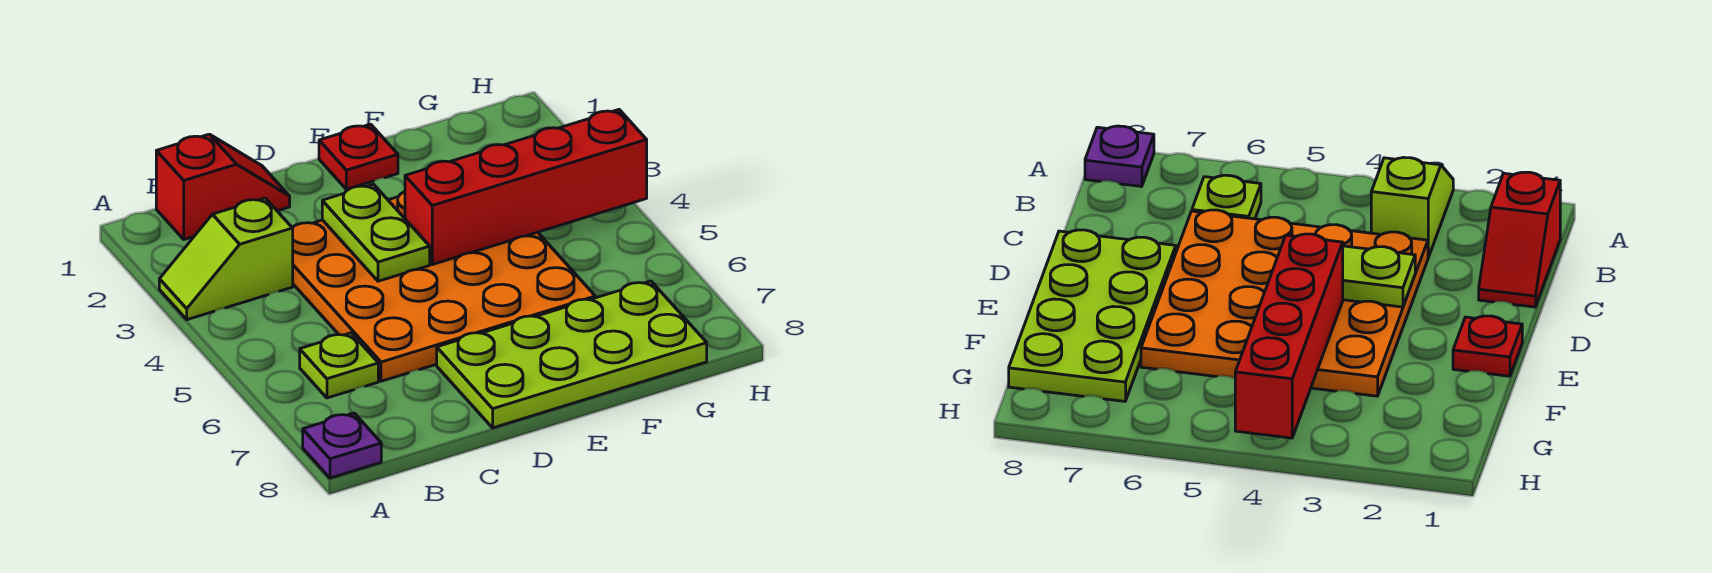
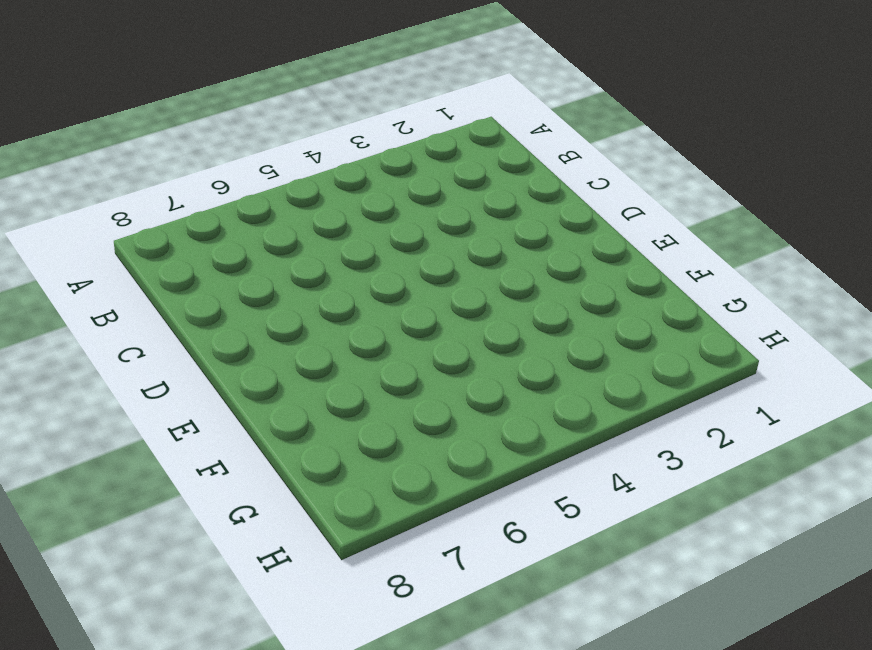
none -> lime 1x2 slope [159,198,293,320]
none -> purple 1x1 plate [303,413,381,478]

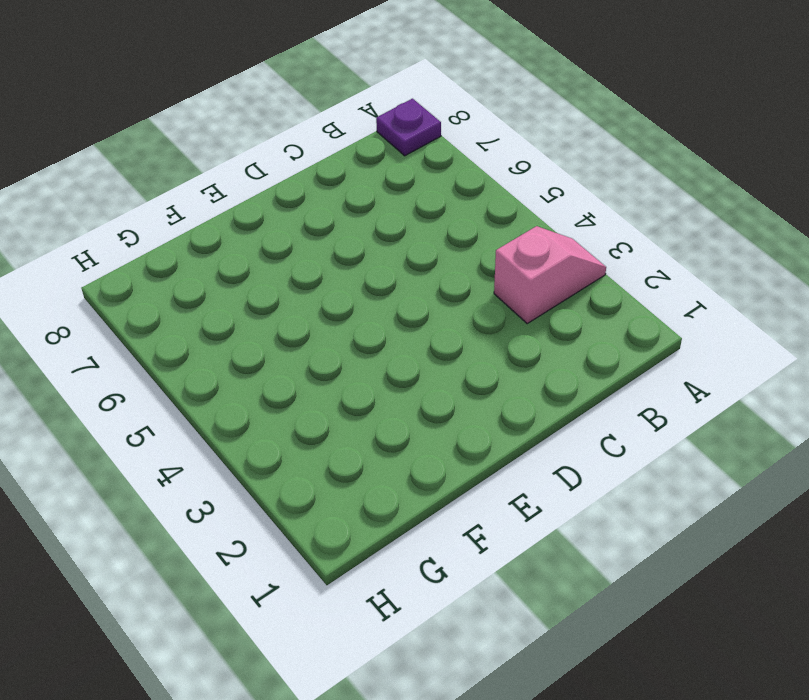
pink 1x2 slope [494,226,606,323] -> lime 1x2 slope [159,198,293,320]
none -> red 1x2 slope [156,134,290,239]
none -> lime 1x1 plate [300,333,378,398]

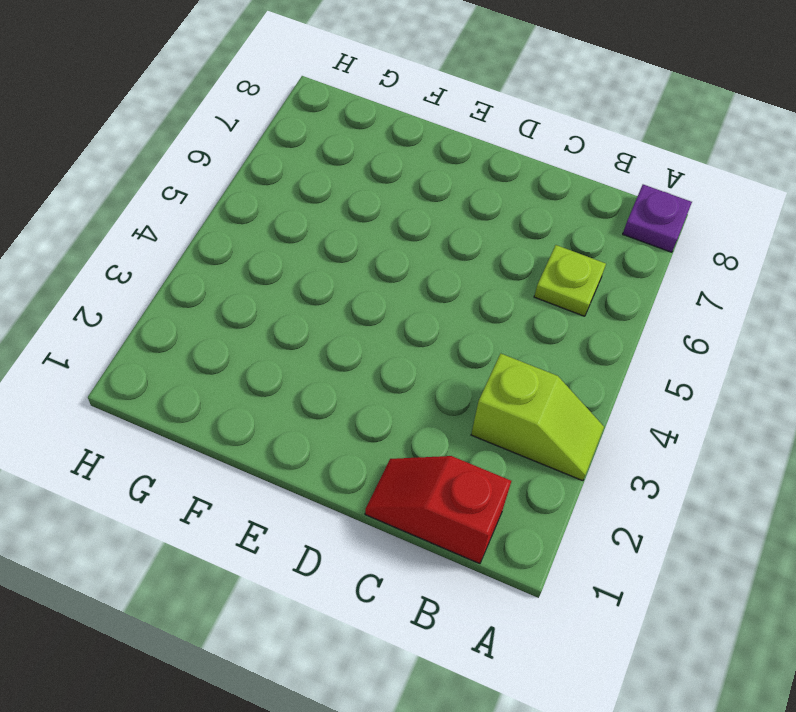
none -> orange 4x4 plate [292,191,595,381]
none -> lime 2x4 plate [437,281,707,428]

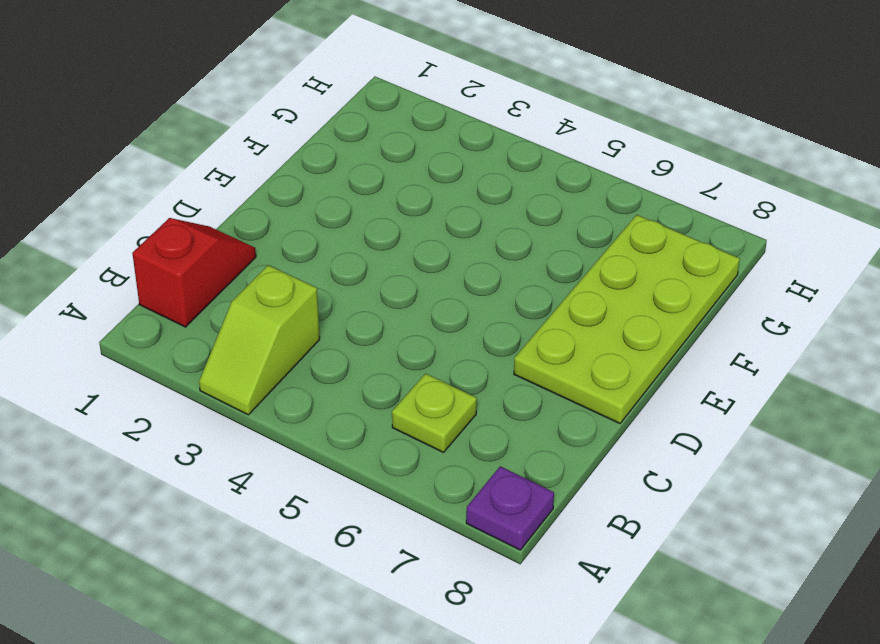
none -> orange 4x4 plate [292,191,595,381]
none -> red 1x1 plate [319,124,398,189]

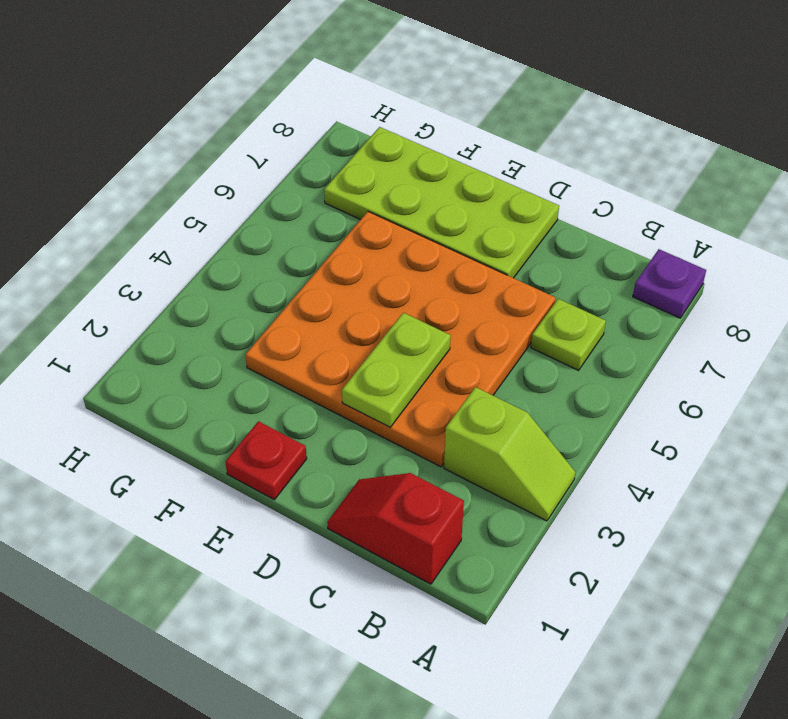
none -> red 1x4 brick [405,110,647,265]

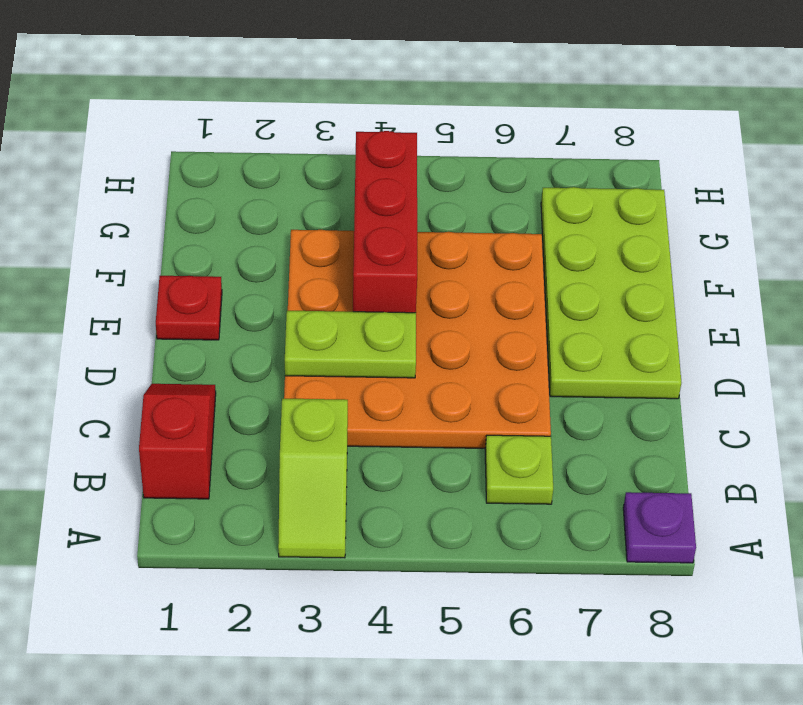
red 1x3 brick [353,131,417,313] -> red 1x4 brick [405,110,647,265]

